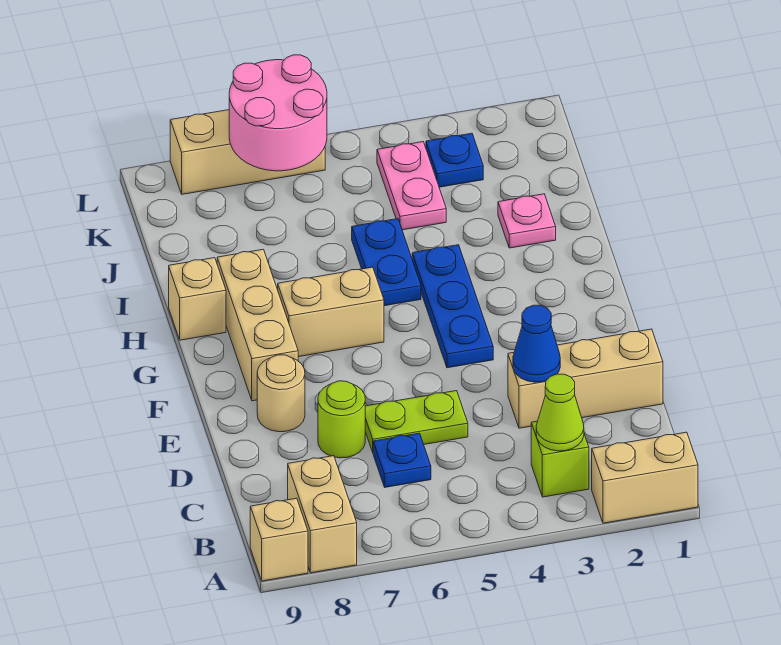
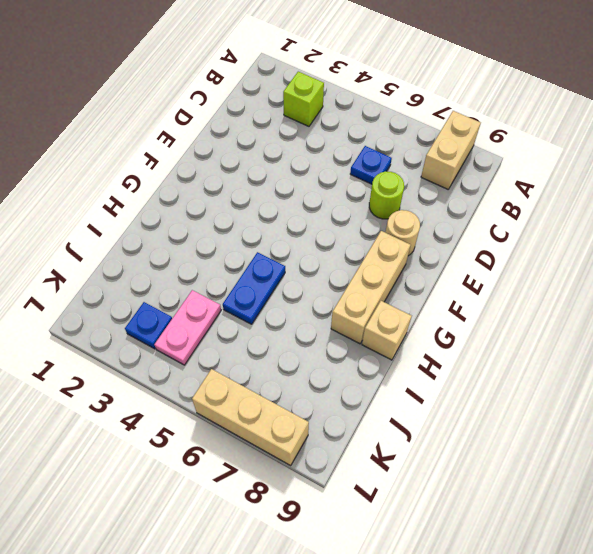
none -> tan 1x2 brick [592,432,698,523]
none -> tan 1x1 brick [250,498,308,581]
none -> tan 1x3 brick [508,329,663,428]

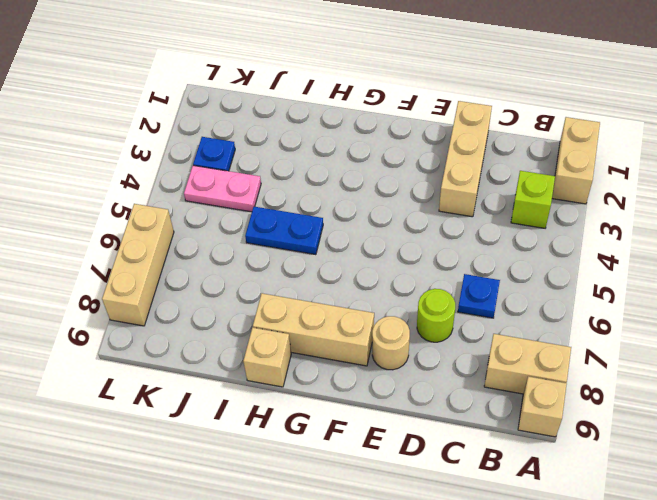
none -> lime 1x2 plate [365,391,468,452]
none -> blue 1x3 plate [412,245,493,368]
none -> tan 1x2 brick [278,267,384,357]

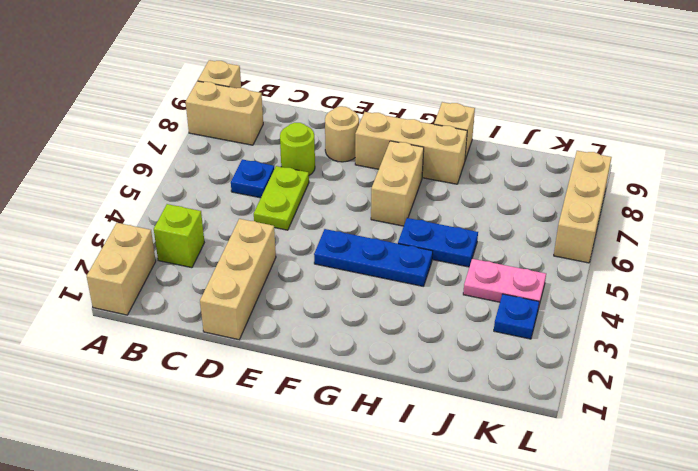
none -> pink 1x1 plate [498,194,556,248]
none -> lime 1x1 cone [536,374,584,451]
none -> blue 1x1 cone [513,305,560,382]

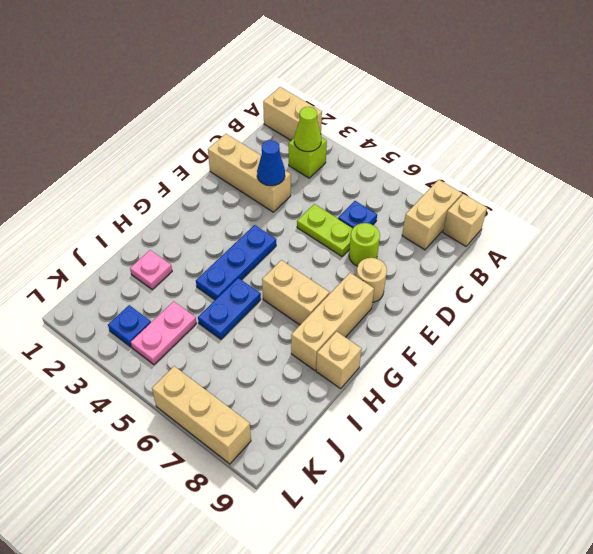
none -> pink 2x2 round brick [229,55,327,171]

